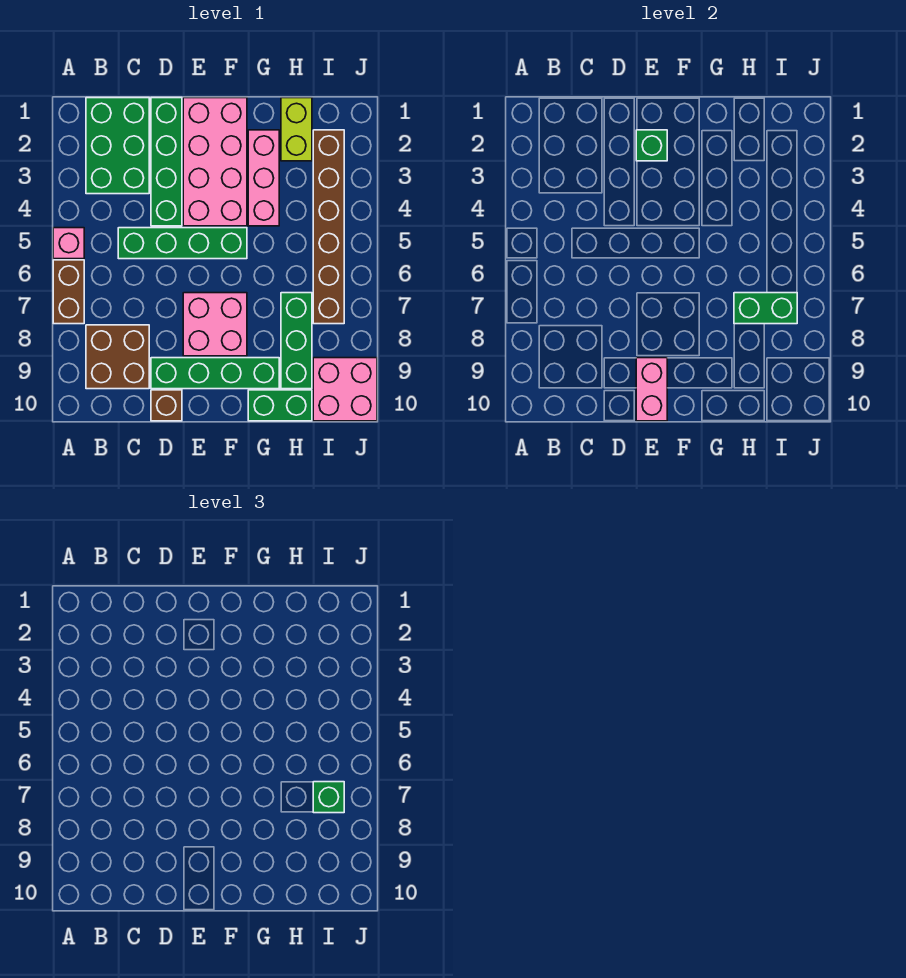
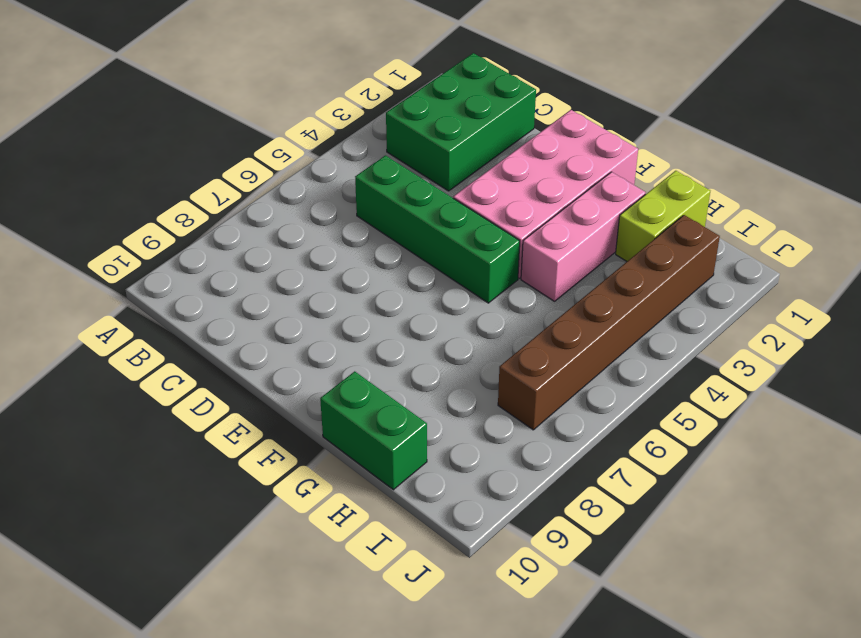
none -> pink 1x1 brick [53,228,84,259]
none -> brown 1x2 brick [53,260,84,324]
none -> brown 2x2 brick [86,325,149,389]

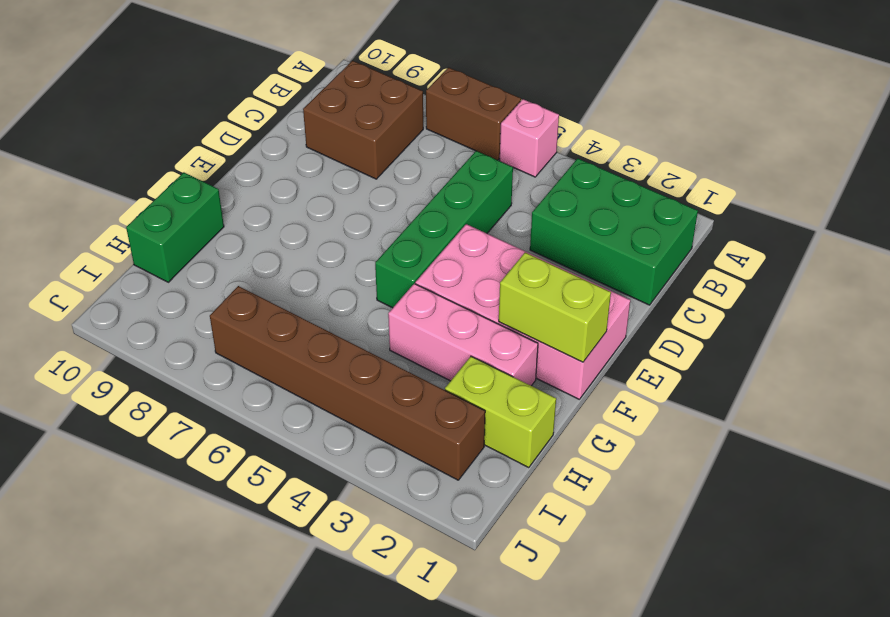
lime 1x2 brick [499,252,611,362] -> none
none -> green 1x4 brick [151,98,182,226]
none -> green 1x4 brick [151,358,279,389]
none -> brown 1x1 brick [151,390,182,421]

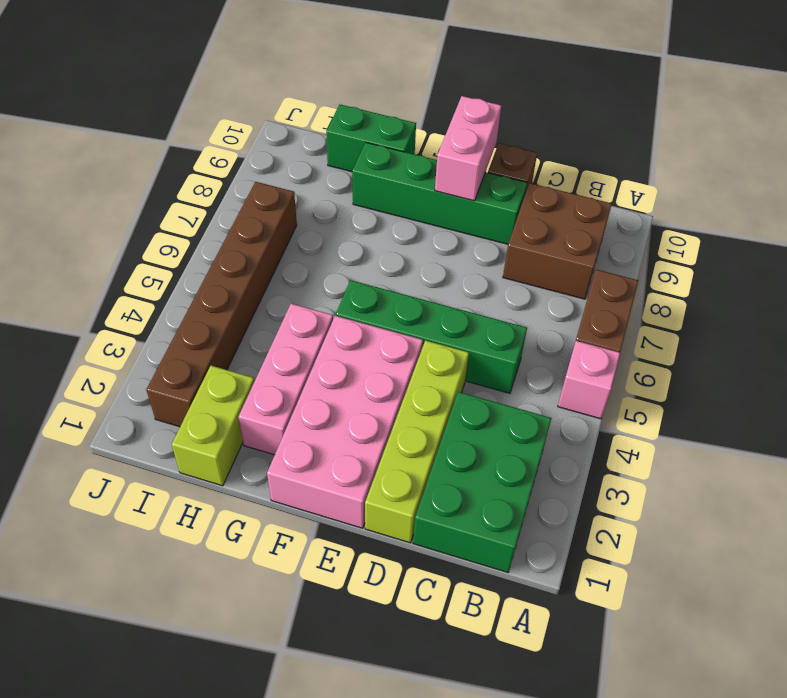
lime 1x4 brick [365,340,469,543] -> green 1x4 brick [151,98,182,226]
none -> pink 2x2 brick [183,293,247,356]
none -> green 1x3 brick [281,293,312,389]
none -> pink 2x2 brick [313,358,377,421]

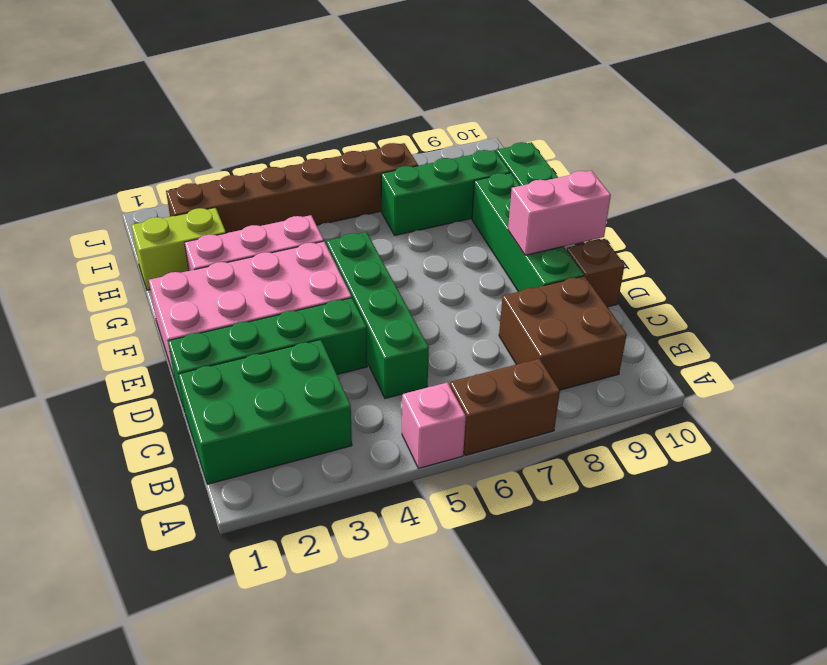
none -> pink 2x2 brick [183,293,247,356]
none -> pink 2x2 brick [313,358,377,421]
none -> green 1x1 brick [636,130,667,161]

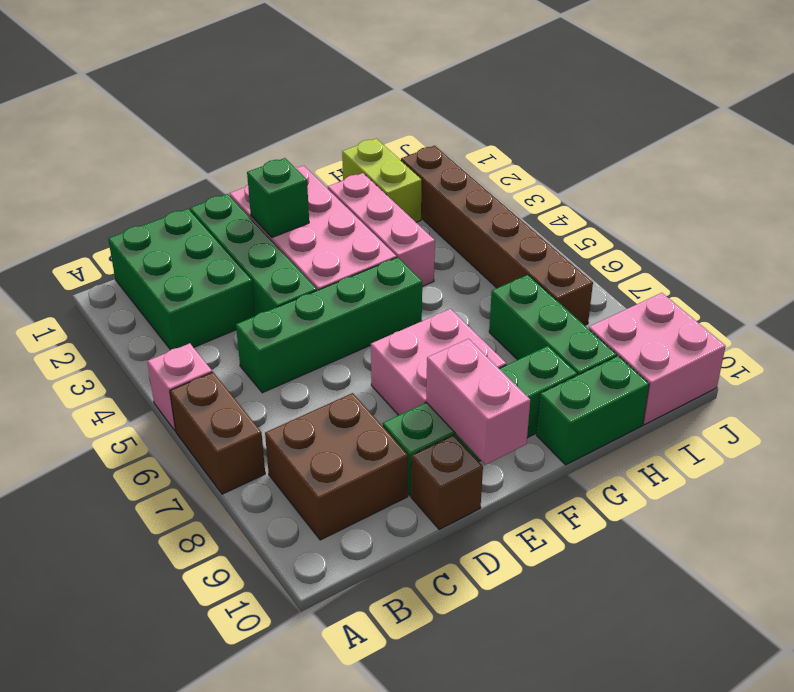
none -> green 1x2 brick [734,293,797,324]
none -> green 1x1 brick [313,782,344,813]

